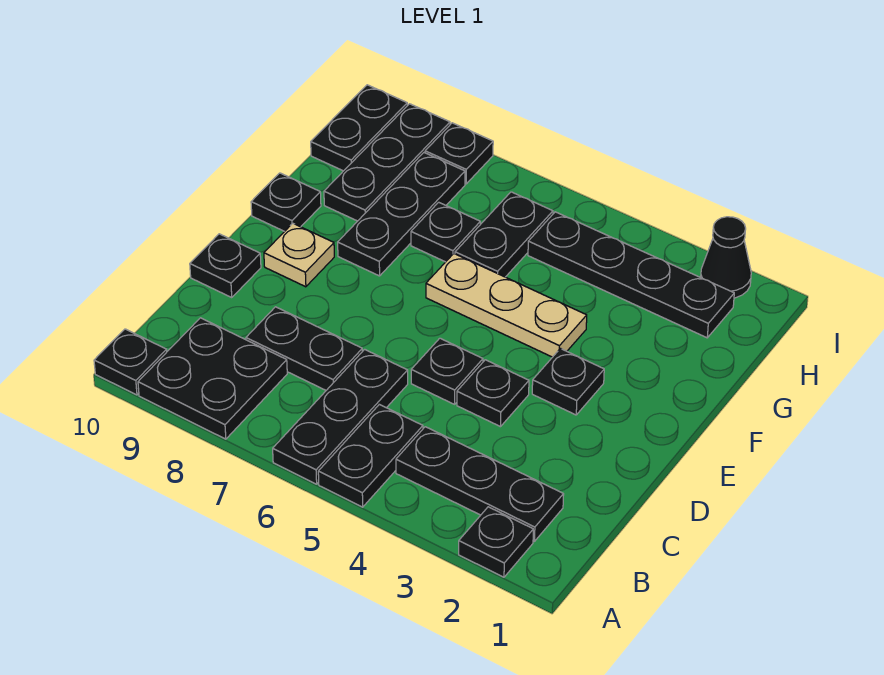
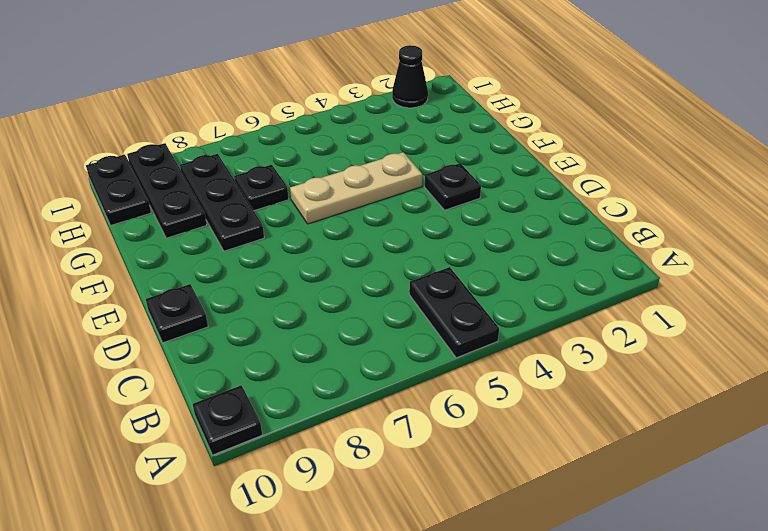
none -> black 1x1 plate [459,507,533,577]
none -> black 1x3 plate [273,349,408,484]
none -> black 2x2 plate [138,318,287,439]

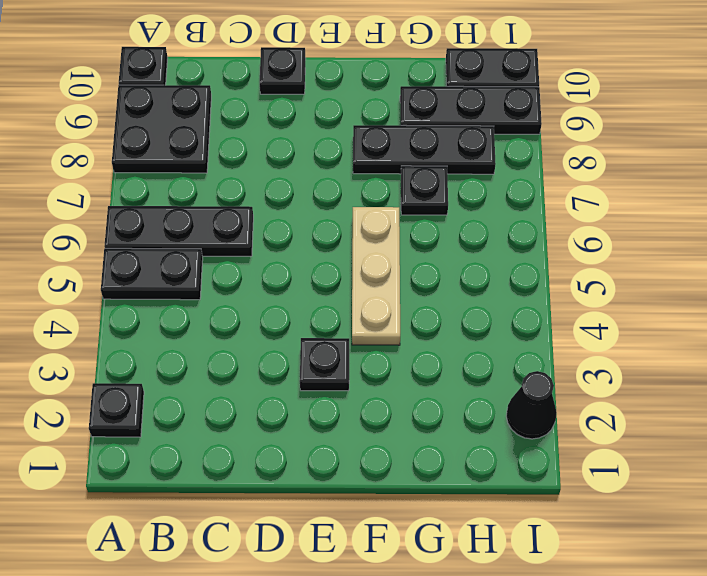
none -> black 1x3 plate [396,427,564,541]
none -> black 1x2 plate [246,307,362,390]
none -> black 1x1 plate [457,360,529,427]

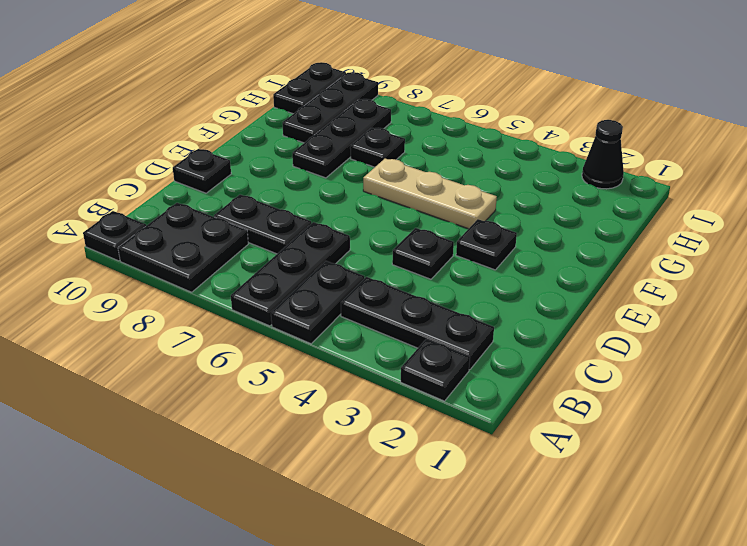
none -> black 1x1 plate [411,338,483,404]
none -> tan 1x1 plate [264,223,334,287]
none -> black 1x1 plate [251,173,321,231]

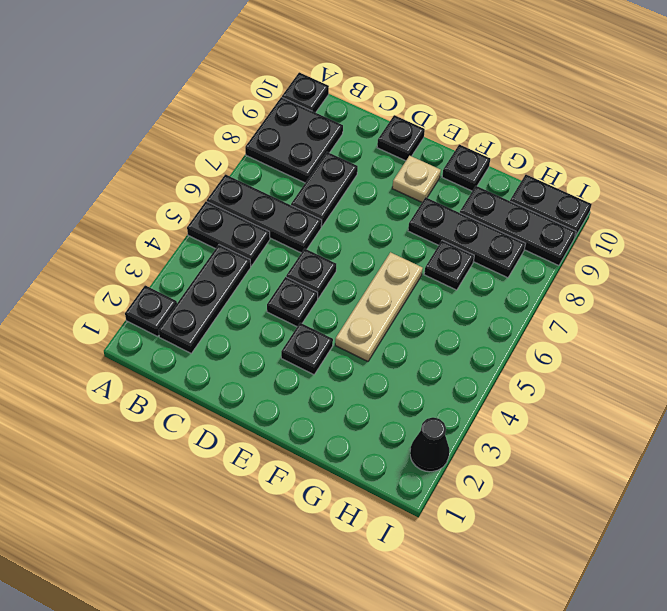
none -> black 1x2 plate [455,192,553,277]
none -> black 1x4 plate [528,212,734,338]
none -> black 1x1 plate [425,123,493,184]

